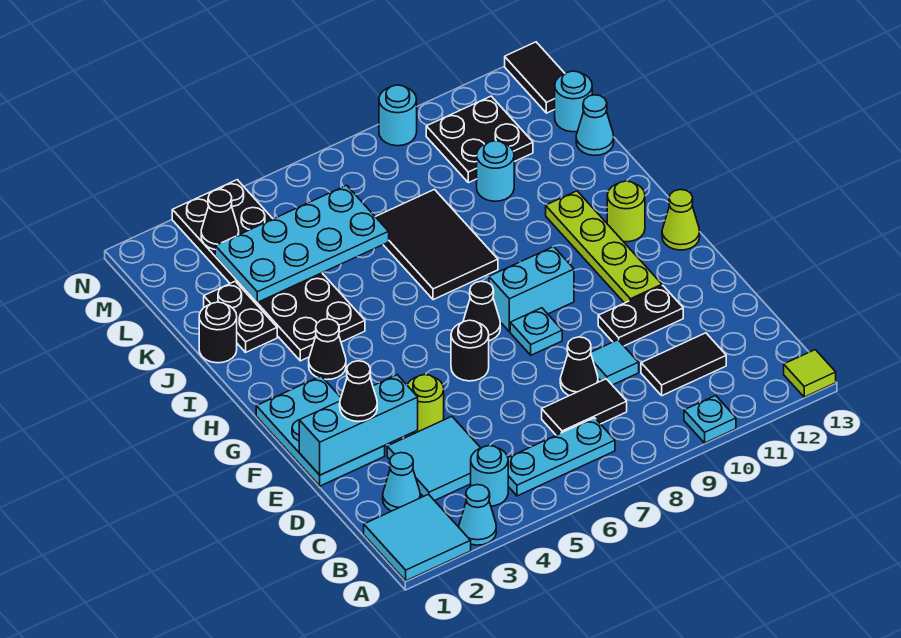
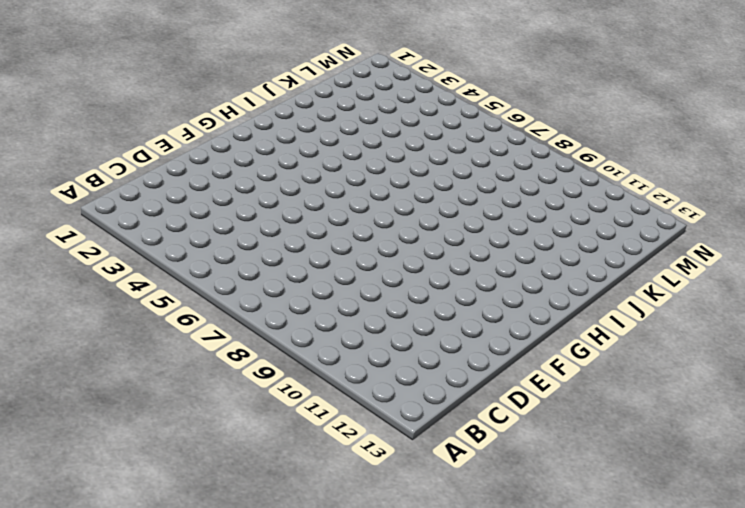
none -> cyan 2x2 tile [364,494,471,581]
none -> cyan 1x1 cone [459,485,496,545]
none -> cyan 1x1 plate [684,396,736,443]
none -> lime 1x1 tile [784,350,836,397]

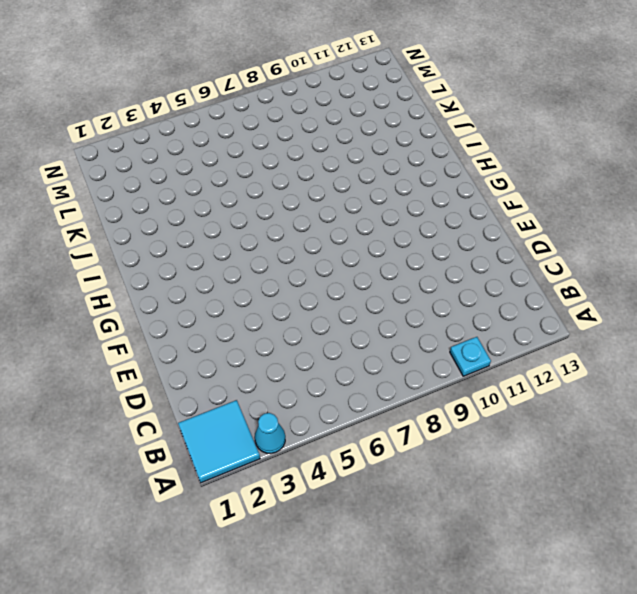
none -> lime 1x1 tile [784,350,836,397]
none -> cyan 1x1 round brick [471,446,508,506]
none -> cyan 1x3 plate [508,418,615,496]
none -> cyan 1x1 cone [383,453,420,511]

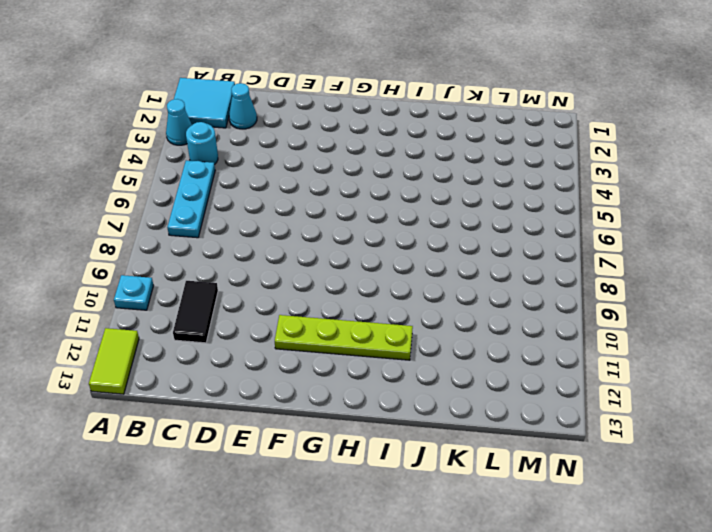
lime 1x2 tile [89,328,139,394] -> lime 1x1 tile [784,350,836,397]
none -> cyan 2x2 tile [387,416,480,501]
none -> black 1x2 tile [542,379,627,435]
none -> black 1x1 cone [560,337,598,396]
none -> cyan 1x1 tile [591,340,639,385]

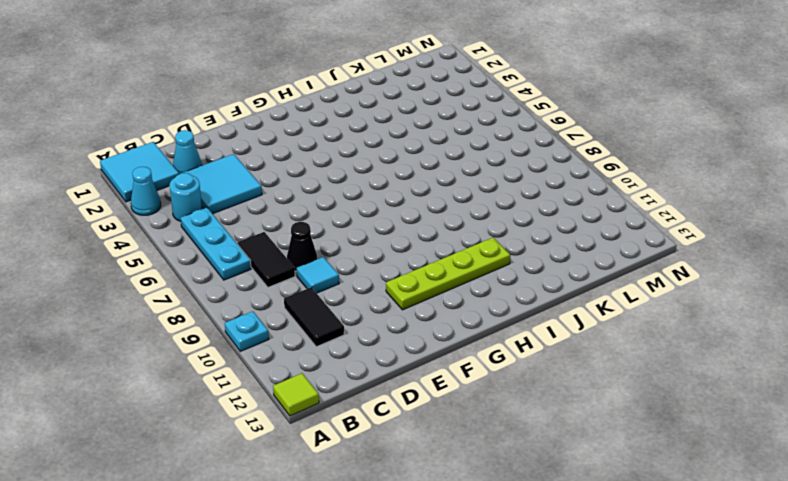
none -> cyan 2x3 plate [256,376,385,486]
none -> lime 1x1 round brick [407,375,444,433]
none -> black 1x2 plate [598,286,683,346]
none -> black 1x1 round brick [451,320,489,381]

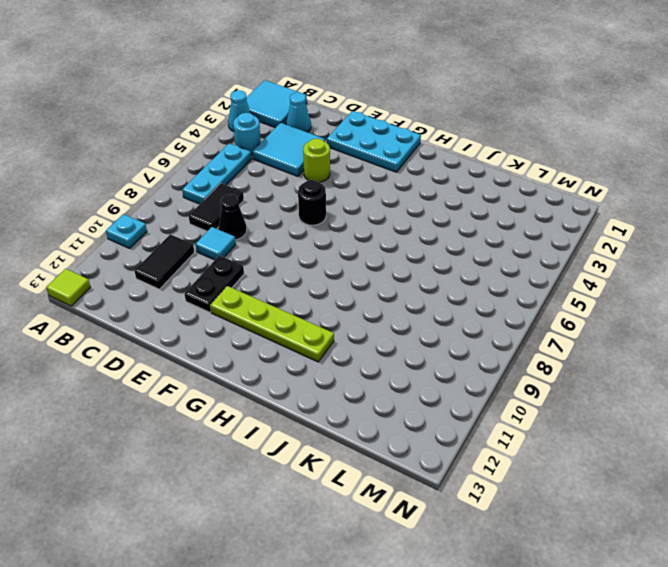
none -> cyan 1x1 plate [510,308,562,355]
none -> black 1x1 cone [463,281,500,341]
none -> cyan 1x2 brick [489,247,574,332]
none -> lime 1x1 cone [662,190,700,250]

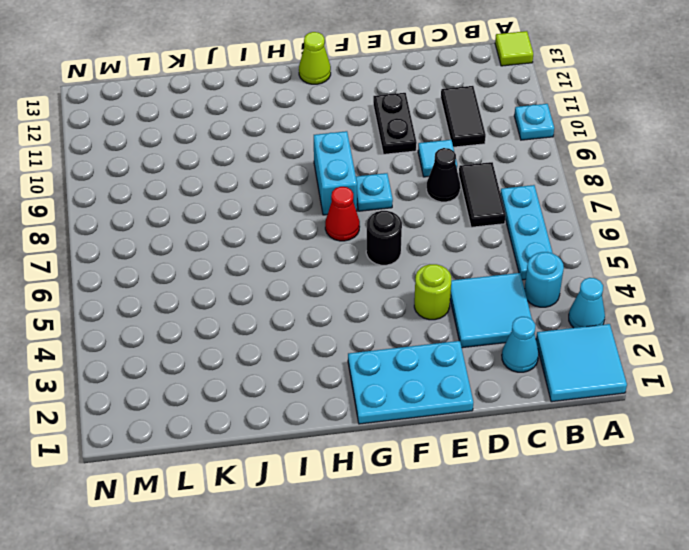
red 1x1 cone [325,187,360,241] -> black 1x1 cone [463,281,500,341]
none -> lime 1x4 plate [546,191,662,303]
none -> black 1x1 cone [309,319,346,380]
none -> lime 1x1 round brick [607,181,645,242]
none -> black 2x6 plate [172,180,365,361]

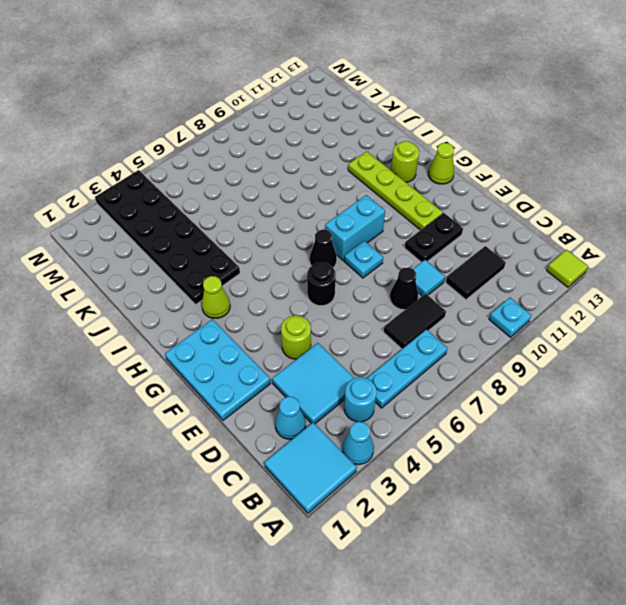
lime 1x1 cone [202,276,230,318] -> black 1x1 cone [309,319,346,380]
none -> black 2x3 tile [376,189,498,300]
none -> black 1x1 round brick [199,302,237,363]
none -> black 1x2 plate [204,281,277,352]
none -> cyan 1x1 round brick [477,141,514,201]

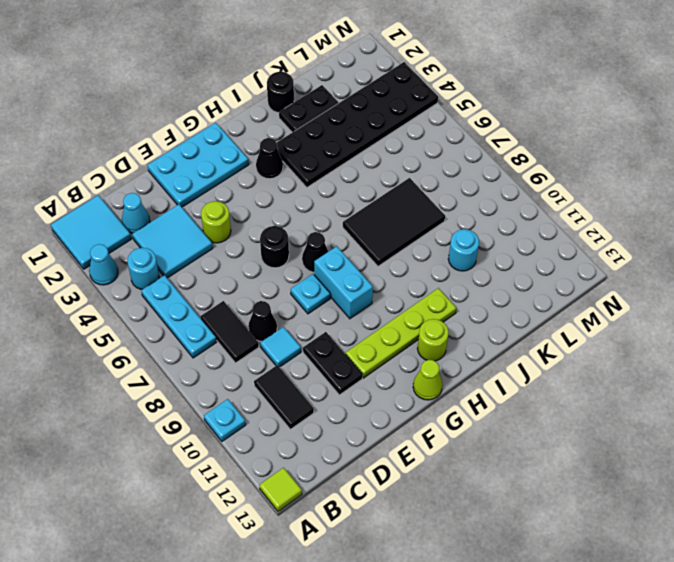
none -> cyan 1x1 cone [576,95,614,155]
none -> black 2x2 plate [426,96,533,183]
none -> cyan 1x1 round brick [555,71,592,132]
none -> black 1x2 tile [505,42,565,113]

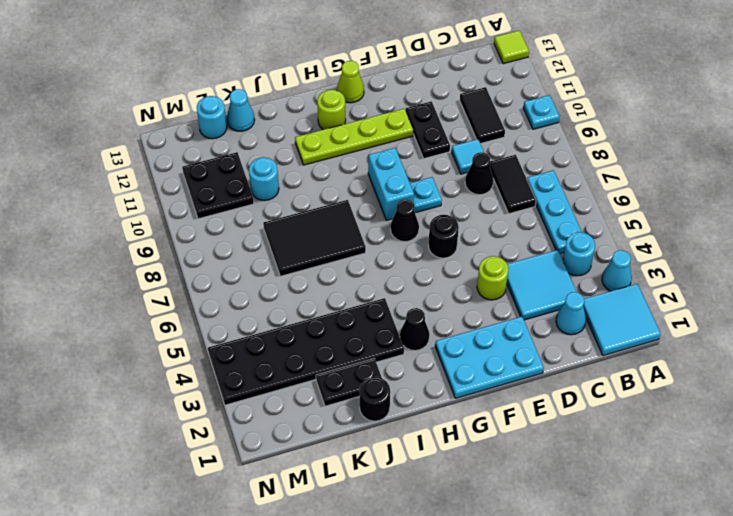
none -> black 1x2 tile [505,42,565,113]
none -> cyan 1x1 round brick [379,85,417,146]
none -> cyan 1x3 brick [299,375,418,475]
none -> cyan 2x4 plate [215,185,389,302]

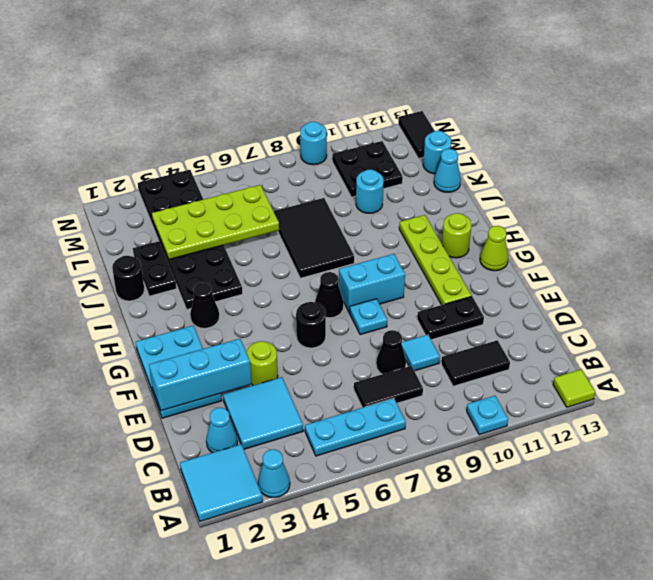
lime 2x4 plate [152,185,279,260] -> cyan 2x4 plate [215,185,389,302]
none -> cyan 1x1 round brick [471,446,508,506]
none -> black 1x1 cone [201,190,239,249]
none -> black 1x1 cone [340,361,377,421]

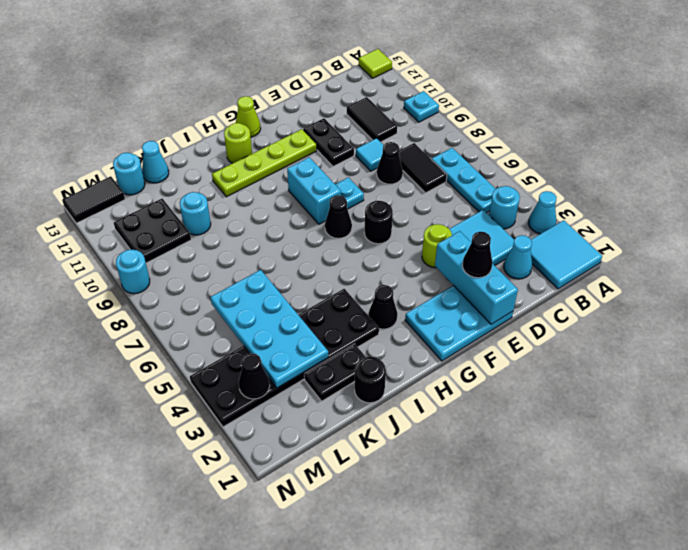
none -> black 2x3 tile [376,189,498,300]

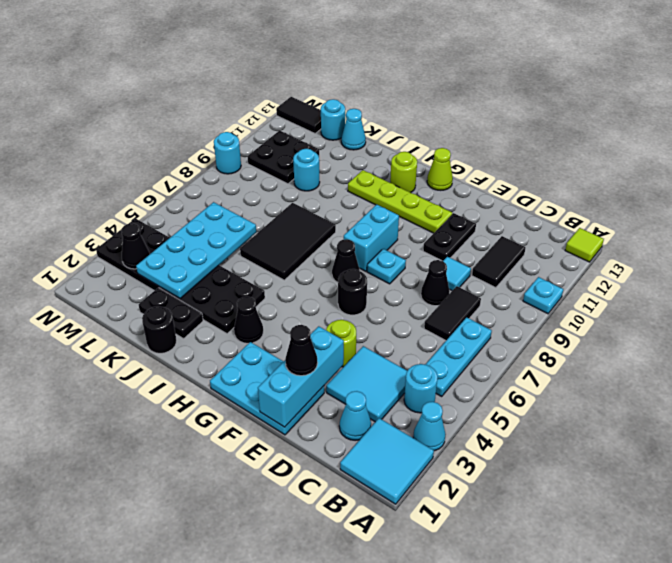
black 2x3 tile [240,203,336,280] -> black 2x3 tile turned to [376,189,498,300]

